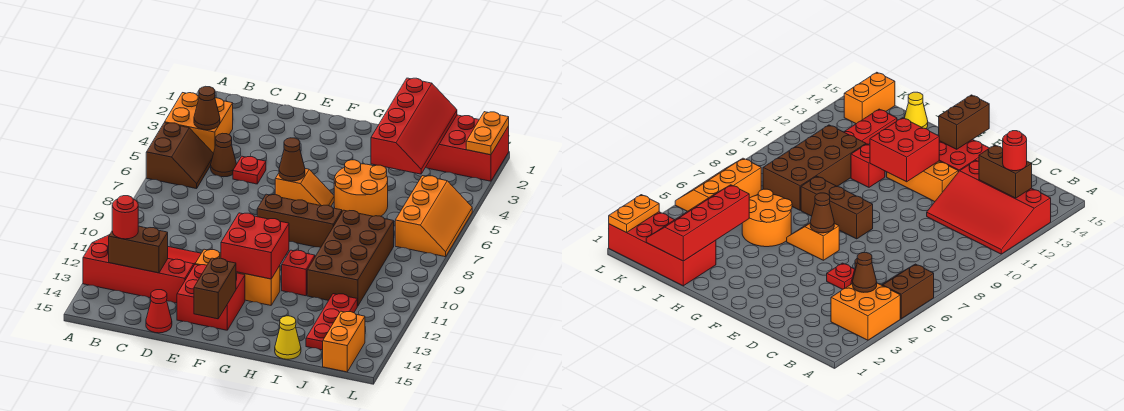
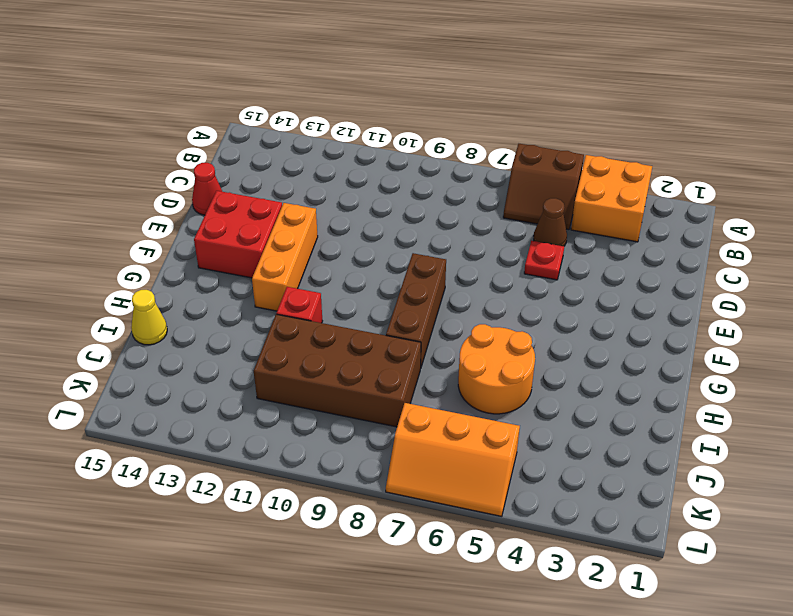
none -> red 3x4 slope [83,235,201,303]
none -> orange 1x2 slope [275,169,334,206]
none -> red 2x4 brick [426,115,509,181]

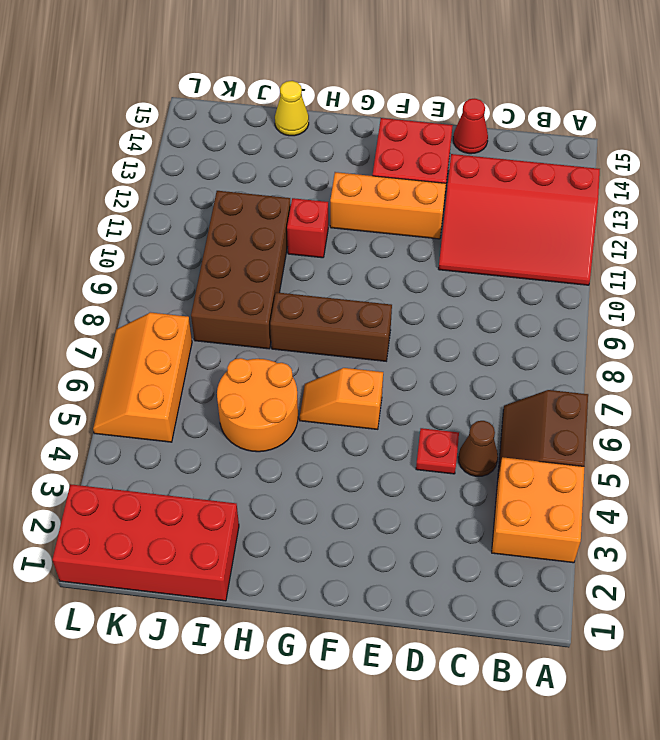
none -> red 1x3 plate [306,294,357,350]
none -> orange 1x2 brick [323,311,365,372]
none -> brown 1x1 cone [194,86,220,130]

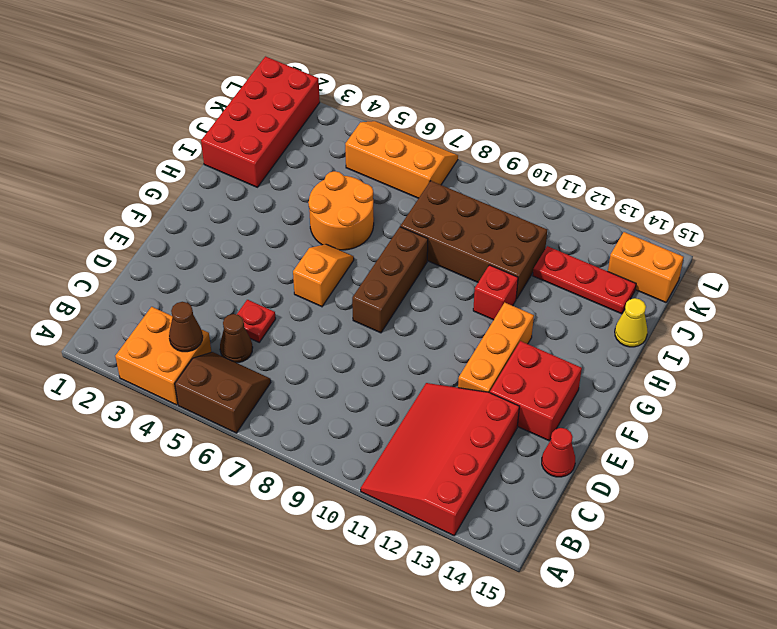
none -> brown 1x2 brick [109,226,168,273]
none -> brown 1x1 cone [279,138,305,181]
none -> red 2x2 brick [221,213,289,279]

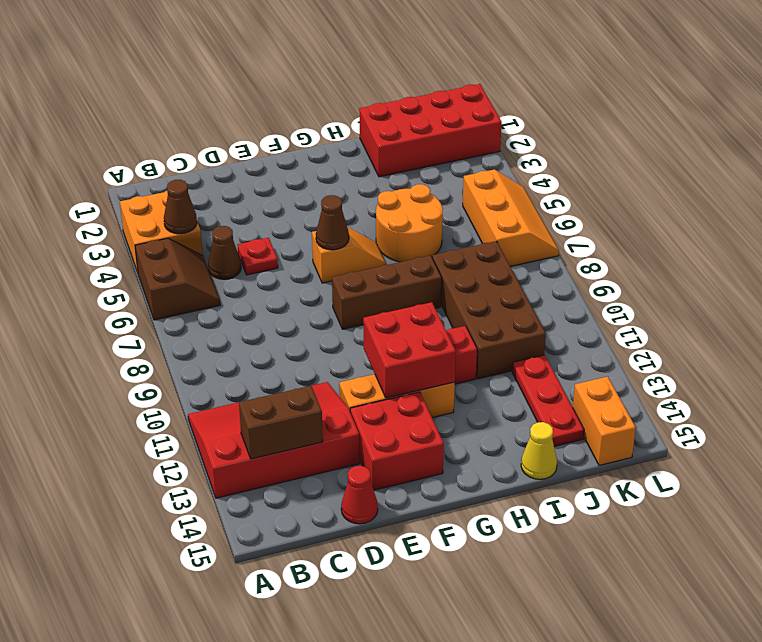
none -> brown 1x2 brick [194,258,236,319]
none -> red 2x4 slope [371,78,457,174]
none -> orange 1x2 plate [466,112,509,155]

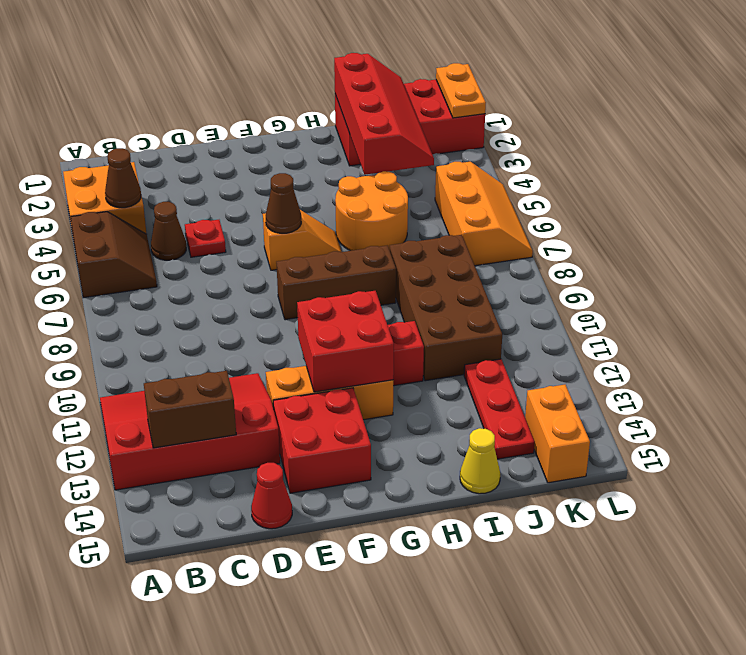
none -> brown 1x2 brick [194,258,236,319]
none -> red 1x1 round brick [112,196,138,239]

